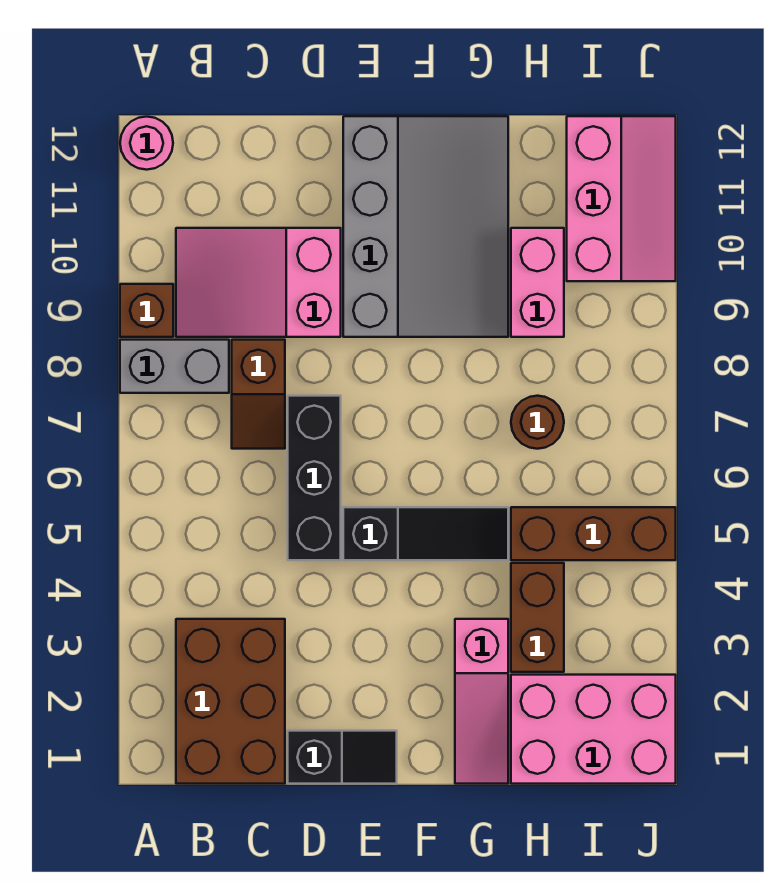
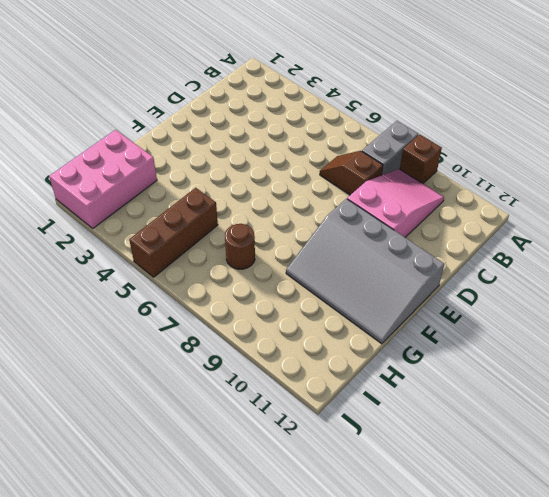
none -> pink 1x1 round brick [120,117,173,170]
none -> brown 2x3 brick [176,619,285,784]
none -> black 1x2 slope [288,731,397,784]

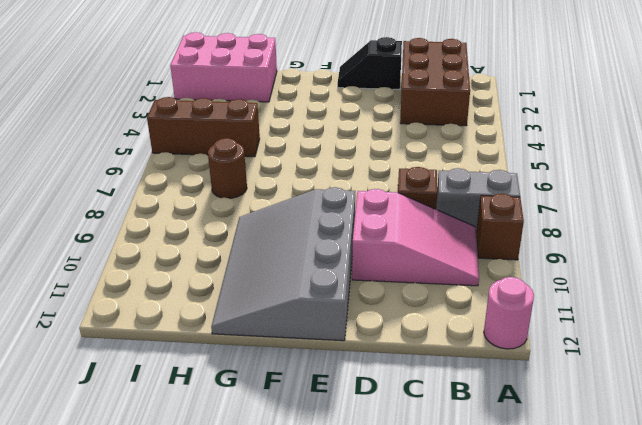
none -> black 1x3 brick [288,396,341,560]
none -> black 1x3 slope [343,507,508,560]
none -> pink 1x3 slope [455,619,508,784]

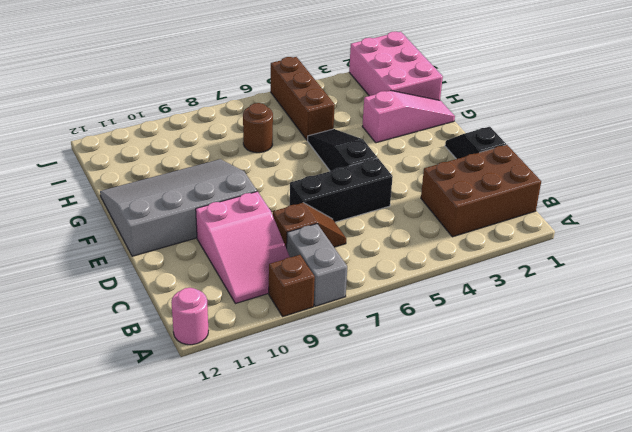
none -> brown 1x2 brick [511,563,564,672]
none -> pink 1x2 brick [511,228,564,337]
none -> pink 2x3 slope [567,116,676,281]

